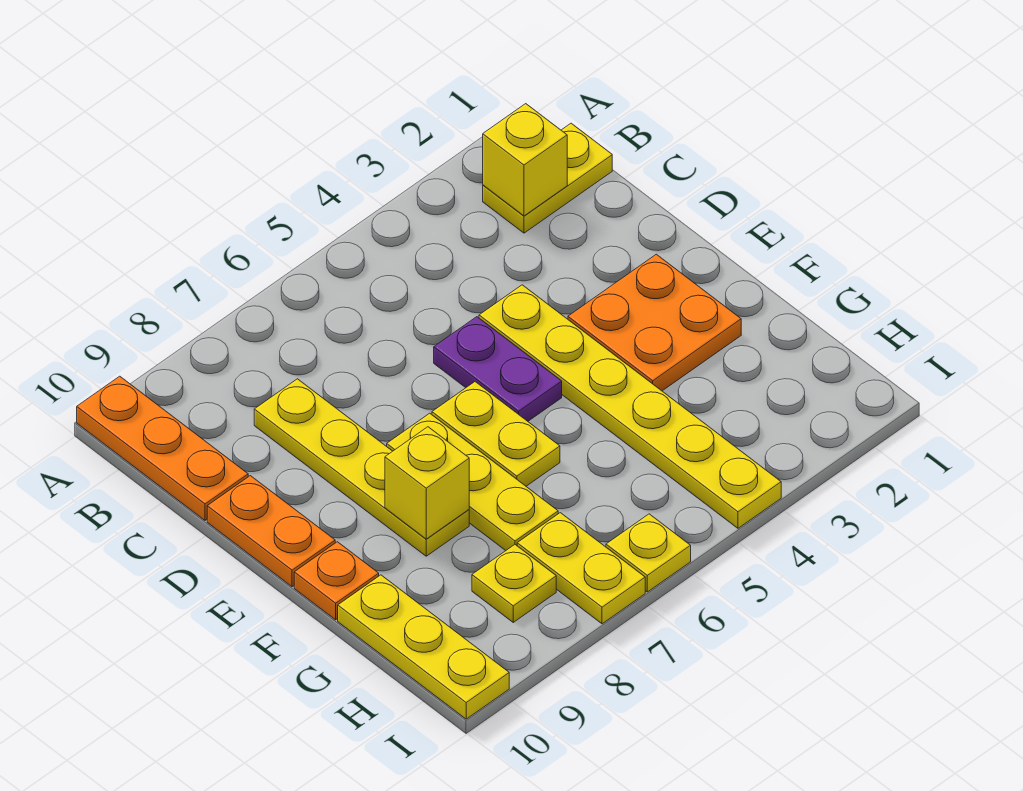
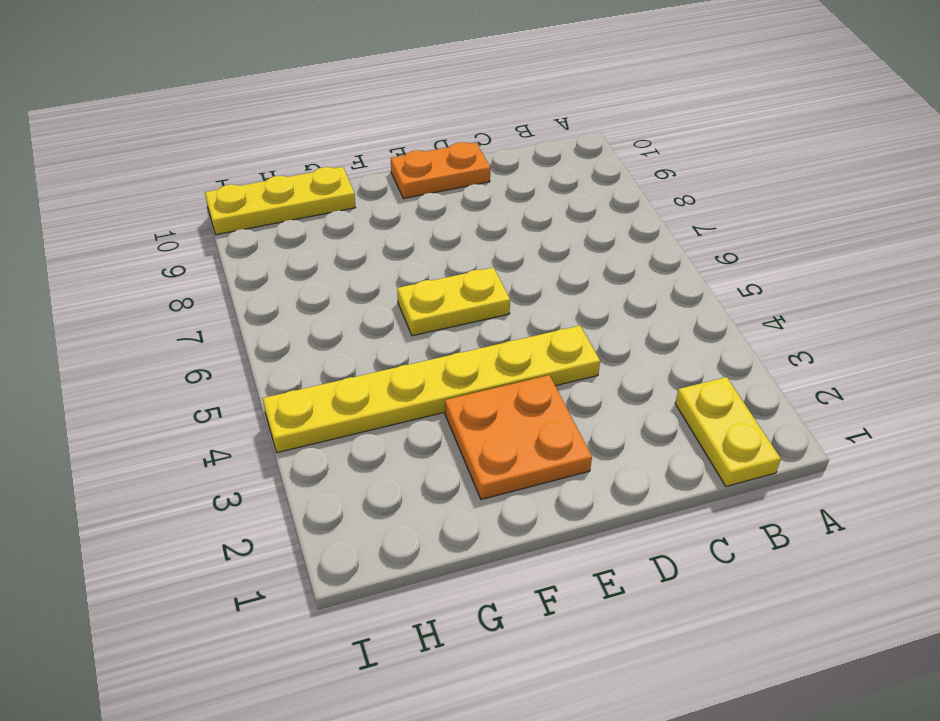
none -> orange 1x3 plate [77,376,248,520]
none -> yellow 1x4 plate [254,379,469,556]
none -> purple 1x2 plate [434,317,562,421]

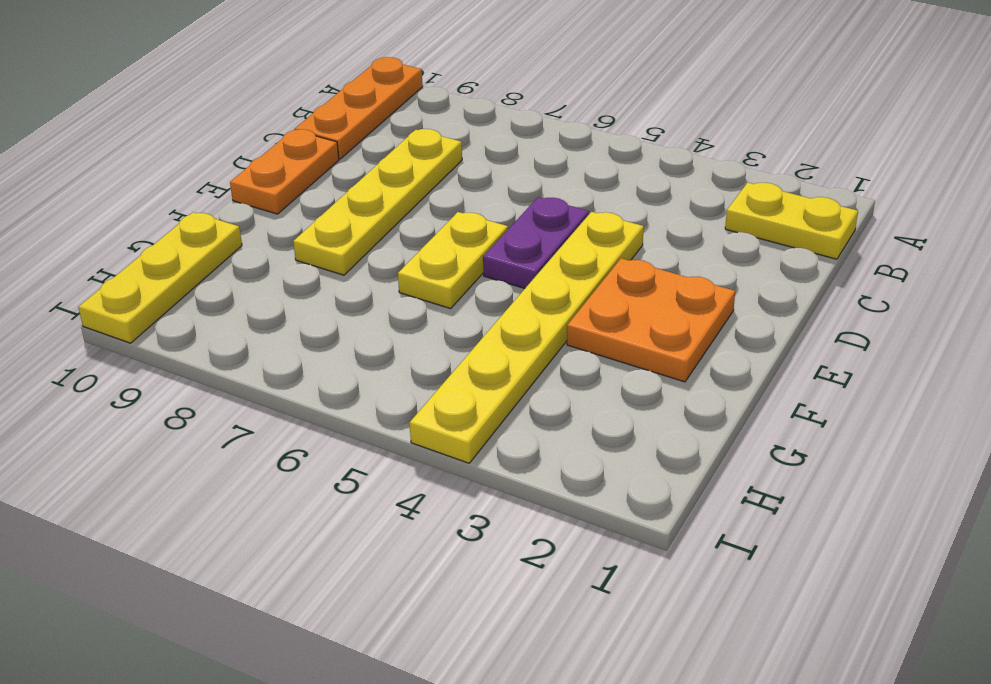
none -> yellow 1x3 plate [387,413,558,551]
none -> orange 1x1 plate [294,542,379,620]
none -> yellow 1x2 plate [517,513,645,624]

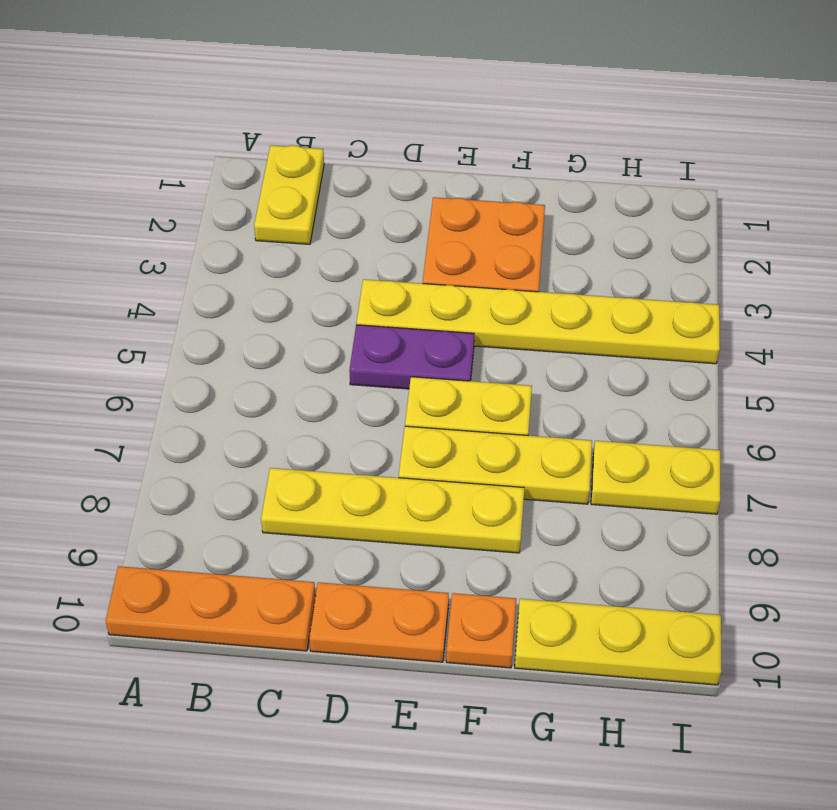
none -> yellow 1x1 plate [472,545,556,622]
none -> yellow 1x1 plate [606,514,691,592]
none -> yellow 1x1 brick [483,104,567,216]

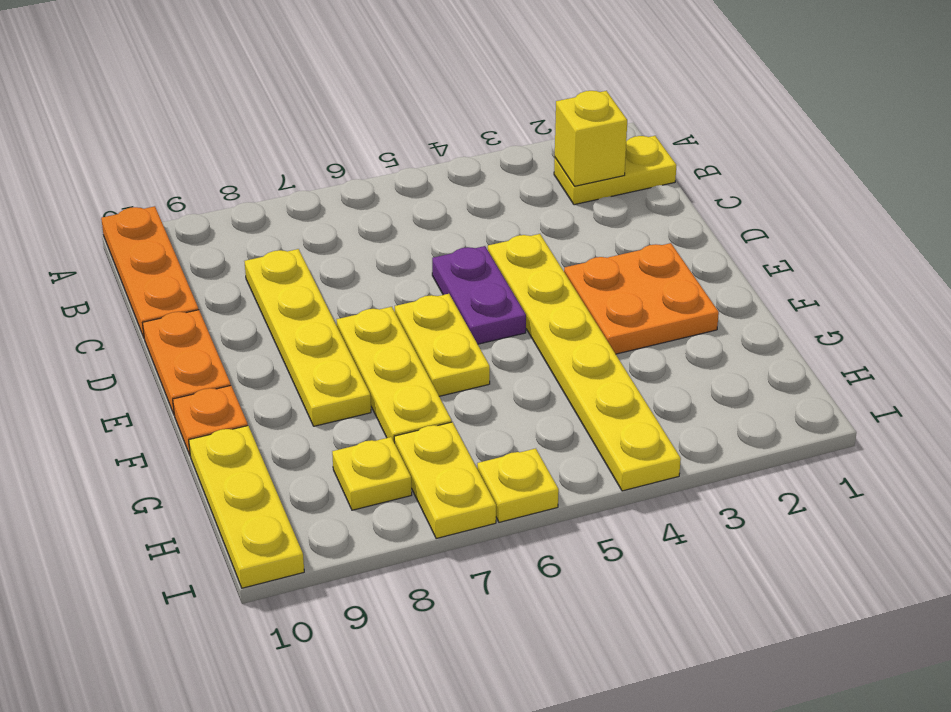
none -> yellow 1x1 brick [385,427,469,539]

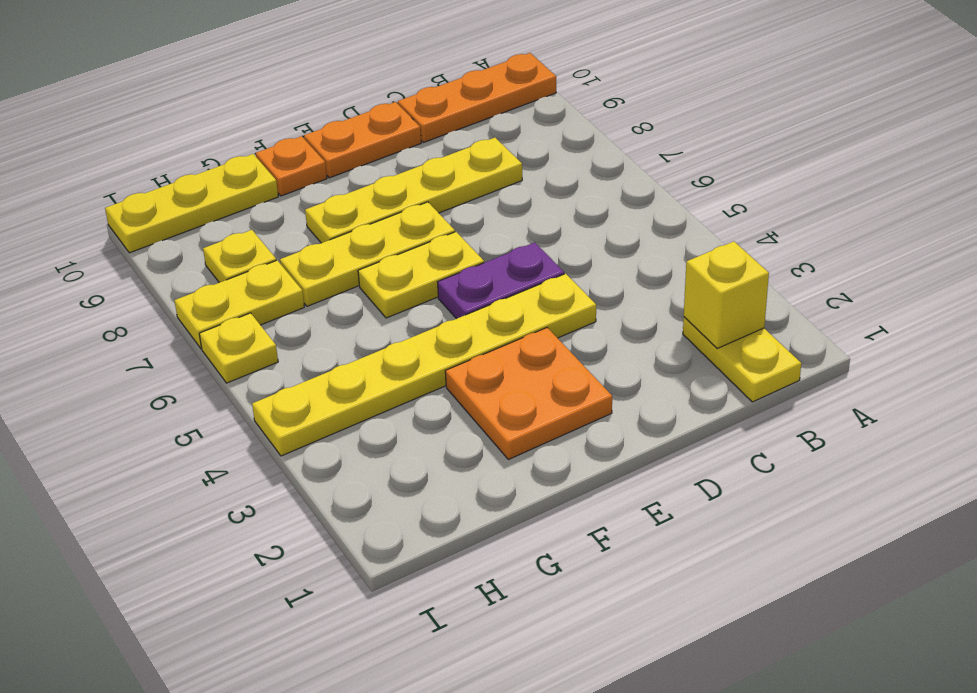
none -> yellow 1x1 brick [385,427,469,539]

